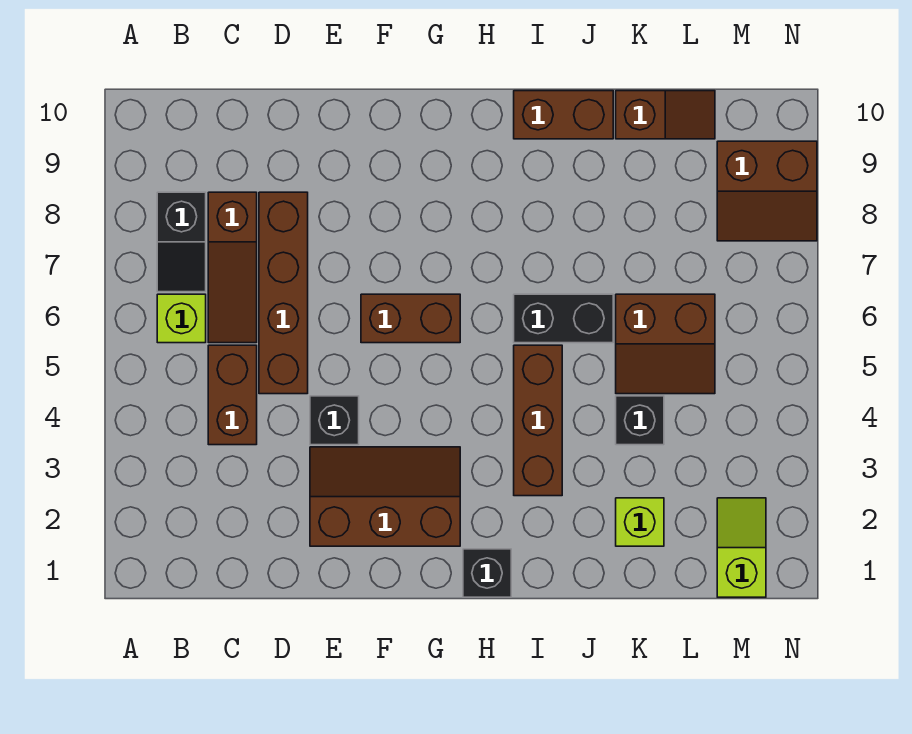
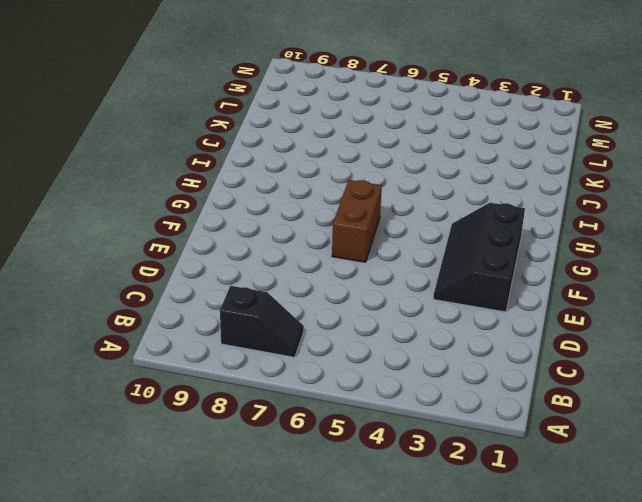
black 2x3 slope [433,203,525,312] -> brown 2x3 slope [310,447,460,546]
none -> lime 1x1 brick [157,294,206,343]
none -> brown 1x2 brick [208,345,257,445]
none -> brown 1x3 slope [208,192,257,343]

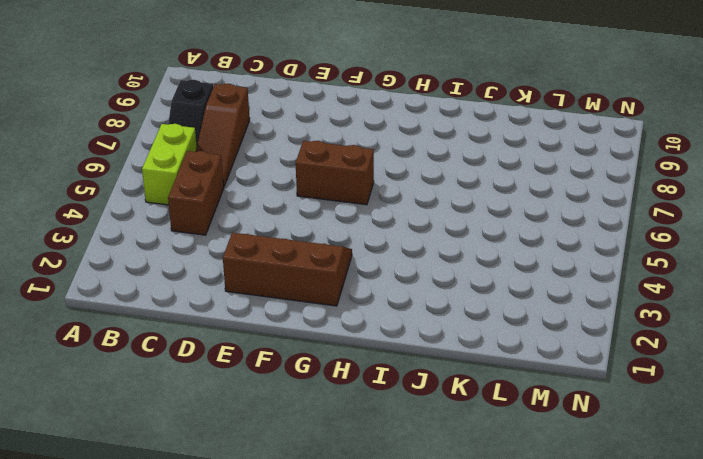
lime 1x2 brick [142,124,197,205] -> lime 1x1 brick [157,294,206,343]
none -> brown 1x4 brick [259,192,308,394]
none -> black 1x1 brick [310,396,359,445]
none -> black 1x1 brick [463,549,511,597]

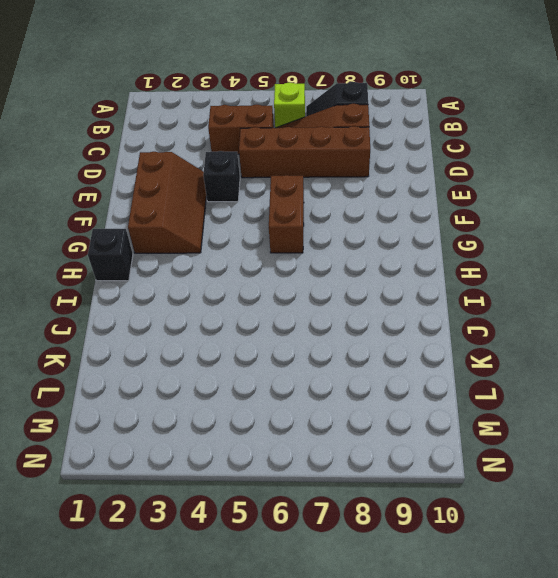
none -> brown 1x3 brick [514,345,562,496]
none -> black 1x2 brick [514,294,613,343]
none -> brown 1x2 brick [514,91,613,139]

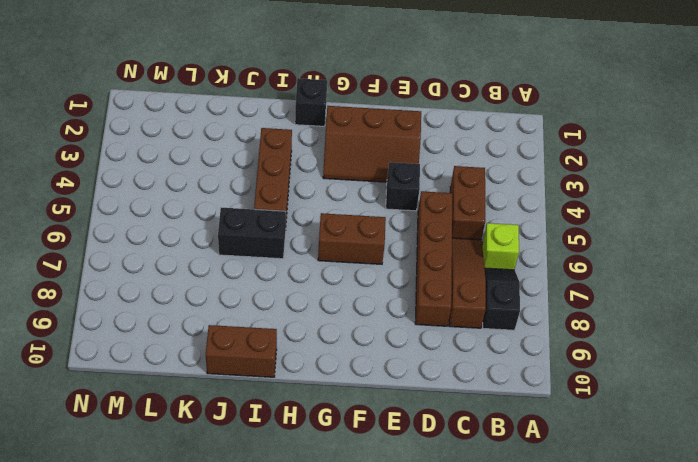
none -> lime 1x1 brick [616,498,664,546]
none -> black 1x1 brick [616,396,664,445]
none -> brown 2x2 slope [616,294,715,394]

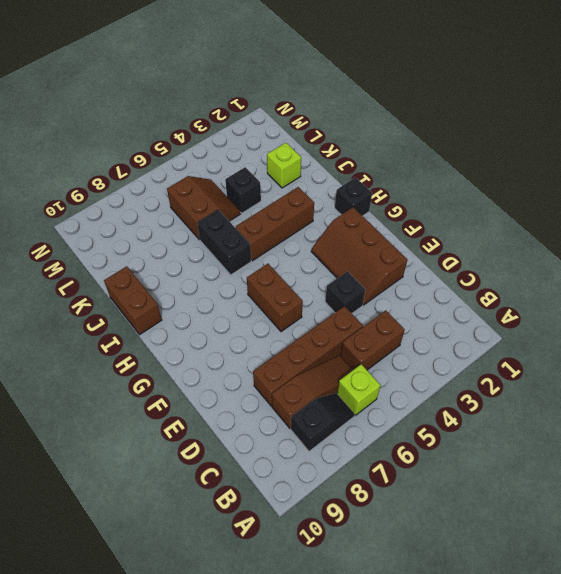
none -> brown 1x2 slope [616,91,715,139]
none -> lime 1x2 slope [717,498,766,597]
none -> brown 2x2 slope [717,141,817,241]

